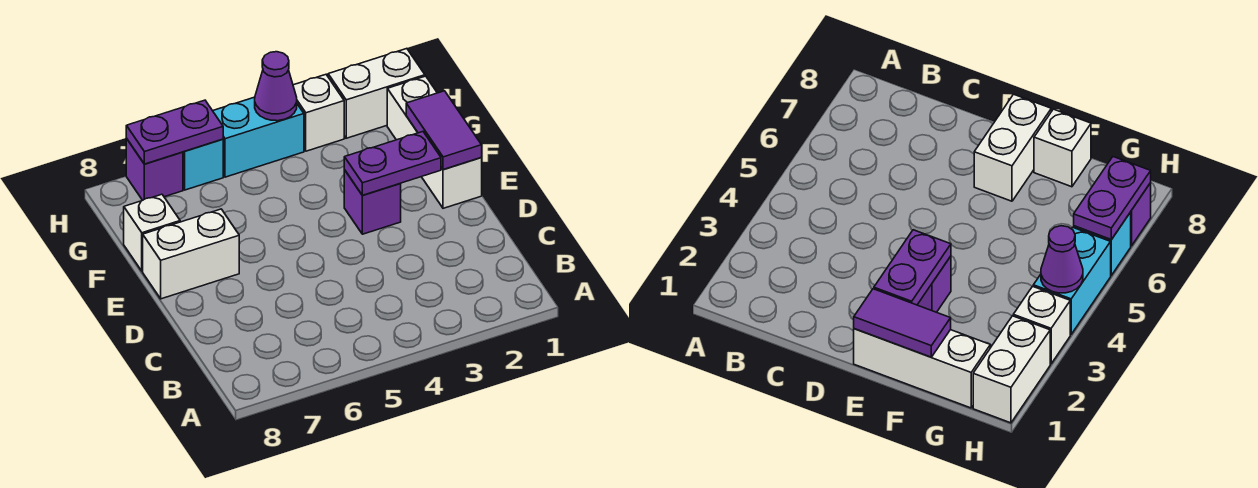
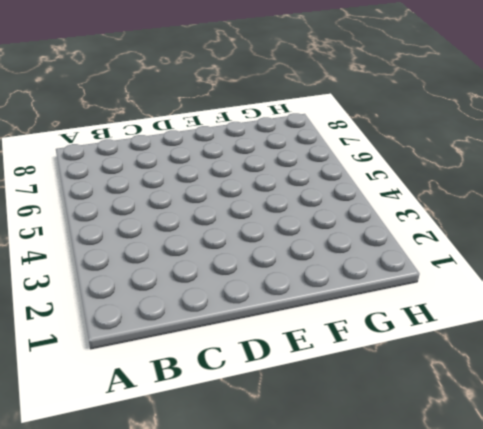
none -> white 1x3 brick [387,76,482,208]
none -> purple 1x1 brick [344,170,401,234]
none -> white 1x2 brick [143,209,239,299]

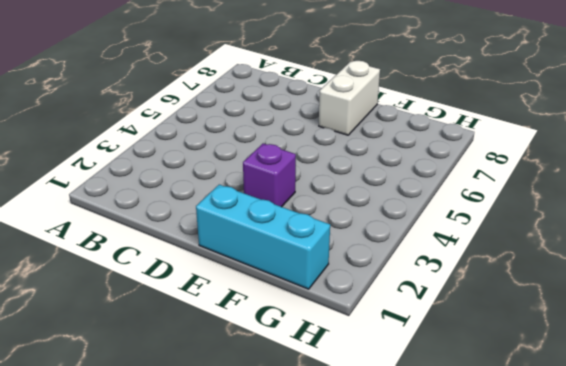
cyan 1x3 brick [196,185,330,289] -> white 1x3 brick [387,76,482,208]
none -> white 1x1 brick [124,194,180,271]
none -> white 1x2 brick [328,49,425,138]
none -> white 1x1 brick [293,75,344,151]

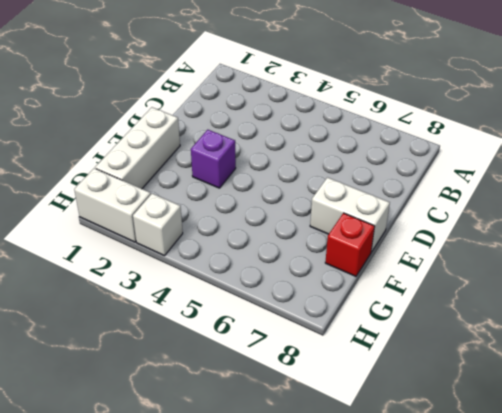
red 1x1 brick [325,213,375,276] -> white 1x1 brick [124,194,180,271]
none -> cyan 1x2 brick [213,97,304,177]
none -> cyan 1x1 brick [183,139,223,190]
none -> purple 1x1 brick [126,139,183,200]

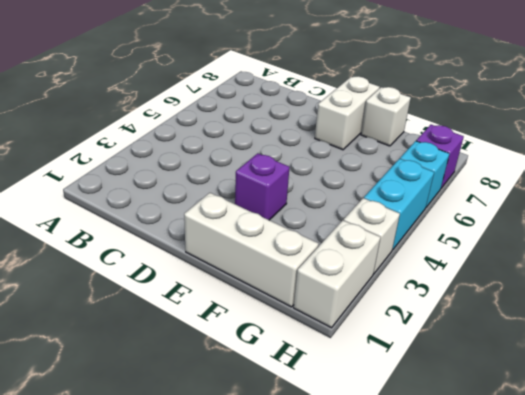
none -> purple 1x2 tile [406,91,482,170]
none -> purple 1x2 plate [344,132,441,195]
none -> purple 1x1 cone [255,52,297,121]

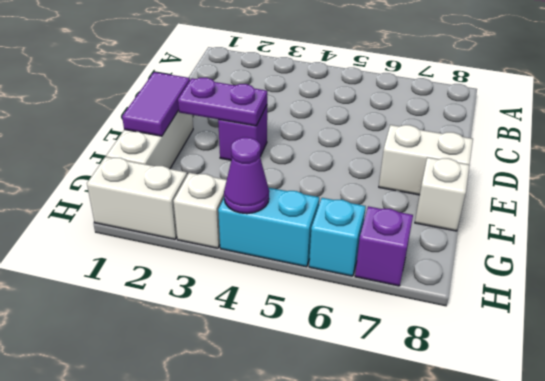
none -> purple 1x2 plate [126,100,223,164]

